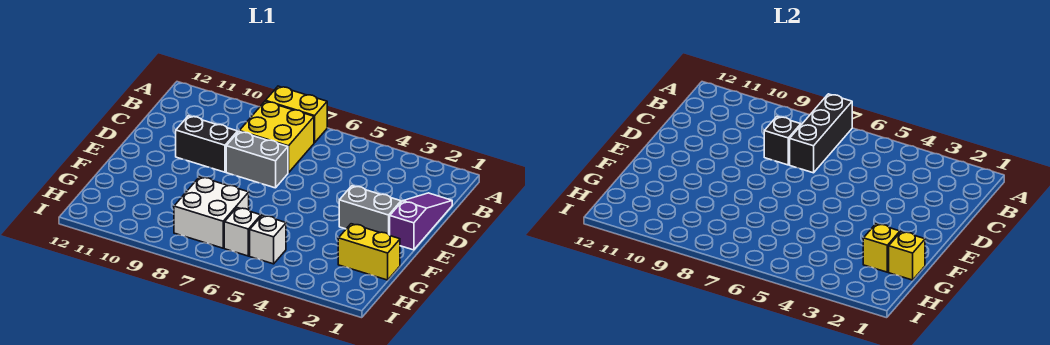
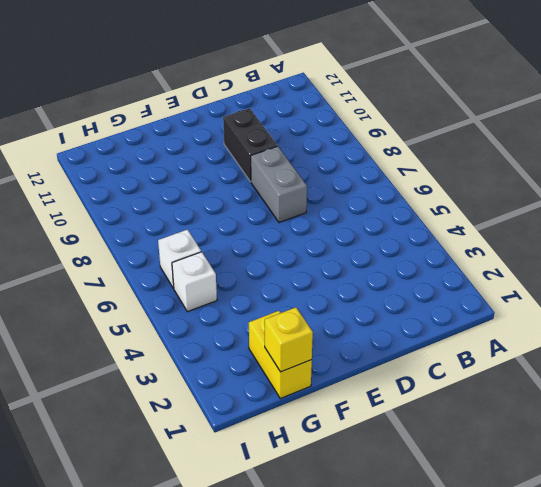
none -> yellow 1x2 brick [266,86,327,143]
none -> yellow 2x2 brick [239,101,314,173]
none -> purple 1x3 slope [390,193,452,250]

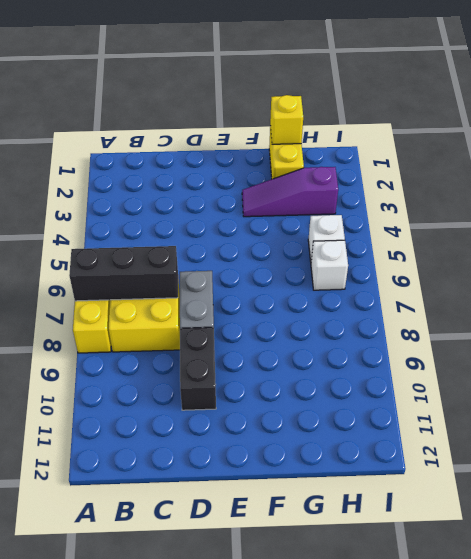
purple 1x3 slope [242,167,338,217] -> purple 1x3 slope moved to [390,193,452,250]
none -> grey 1x2 brick [339,186,401,235]
none -> white 2x2 brick [174,177,249,248]
none -> black 1x1 brick [764,116,801,165]

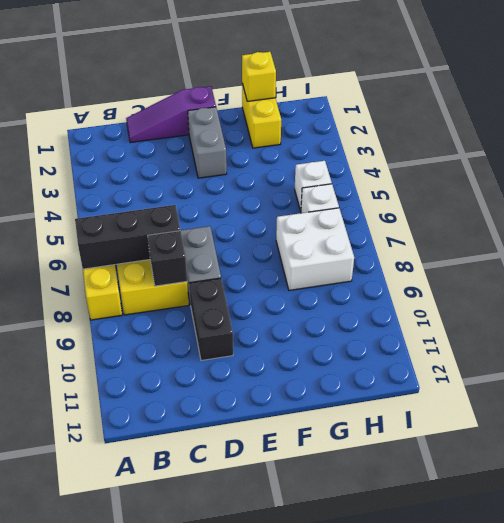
none -> yellow 1x1 brick [863,224,900,272]

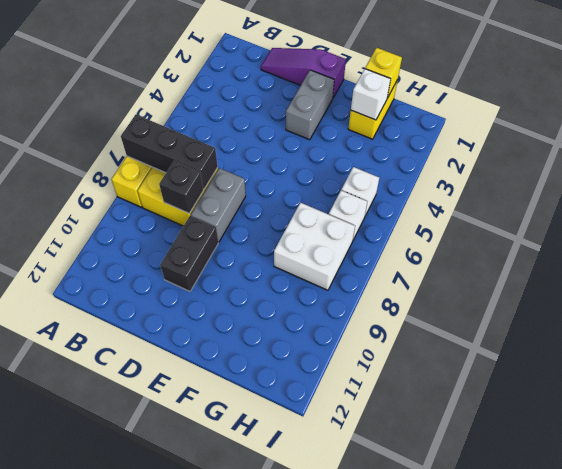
white 1x1 brick [351,69,391,120] -> yellow 1x1 brick [863,224,900,272]

